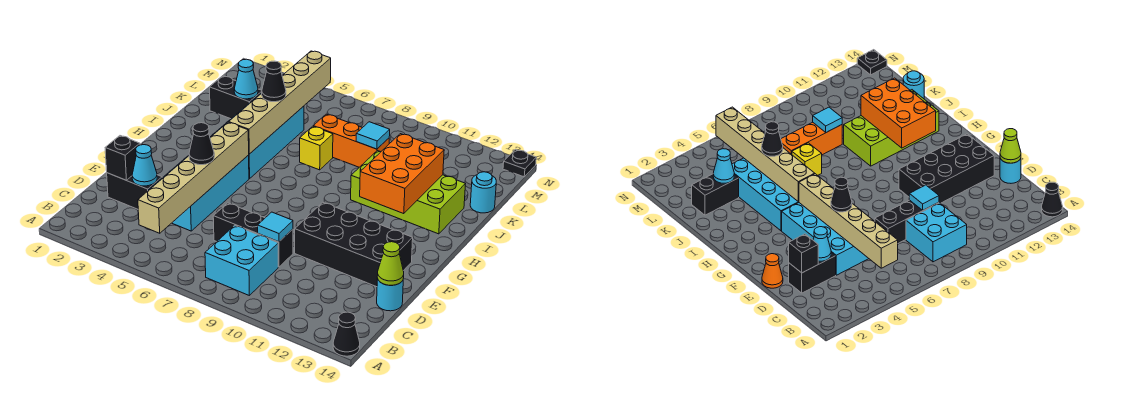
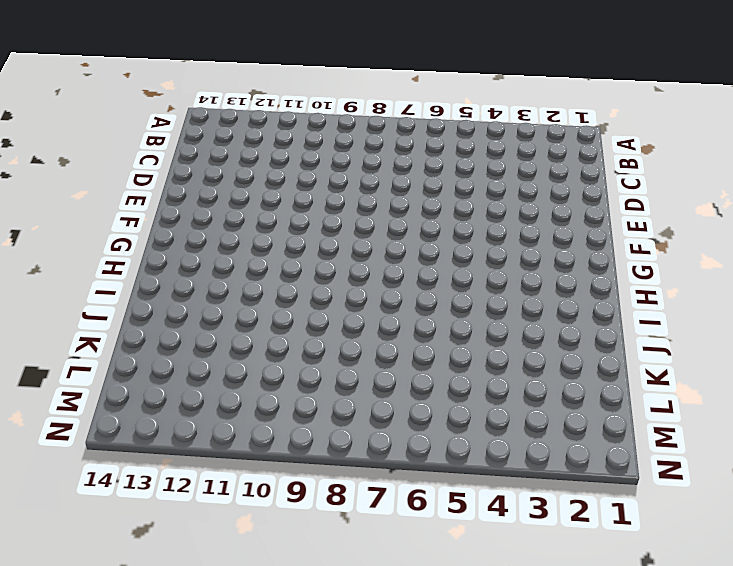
none -> black 1x1 cone [333,312,360,356]
none -> cyan 2x2 brick [205,225,278,295]
none -> black 1x2 brick [107,173,162,209]

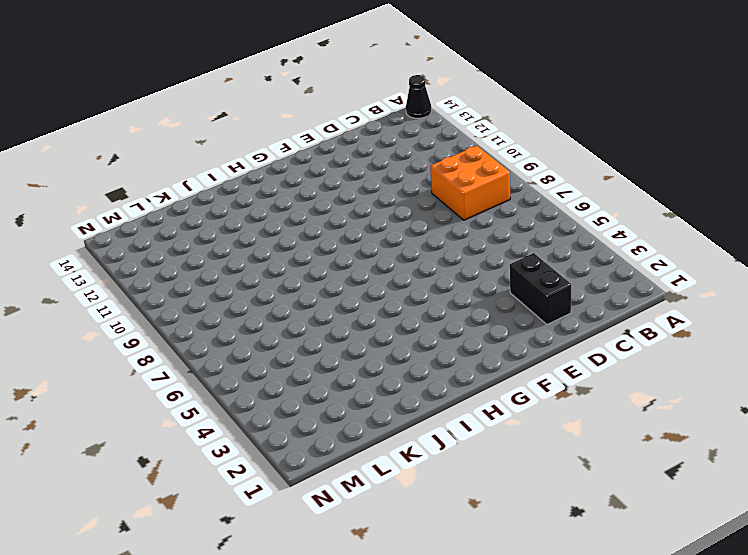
orange 2x2 brick [430,146,510,220] -> cyan 2x2 brick [205,225,278,295]
none -> cyan 2x4 brick [149,155,249,231]
none -> black 1x3 brick [213,203,293,267]
none -> cyan 1x1 round brick [377,278,403,311]

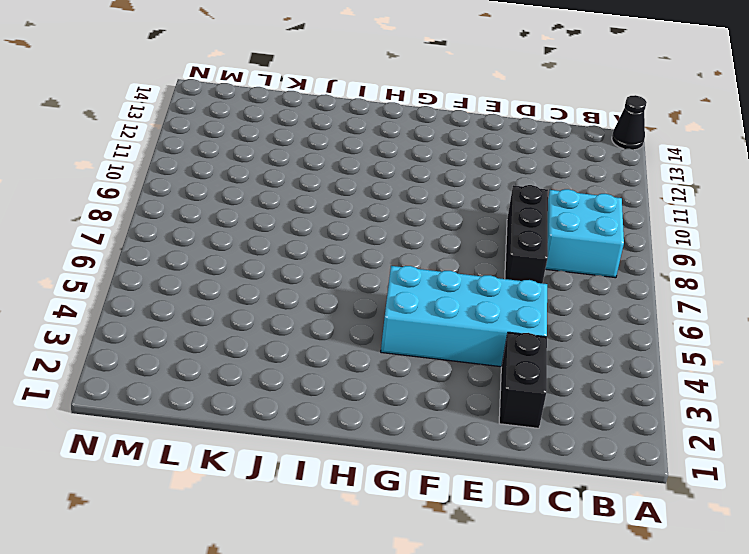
none -> cyan 1x1 round brick [377,278,403,311]
none -> orange 1x1 cone [762,254,783,288]
none -> black 2x4 brick [295,202,413,287]

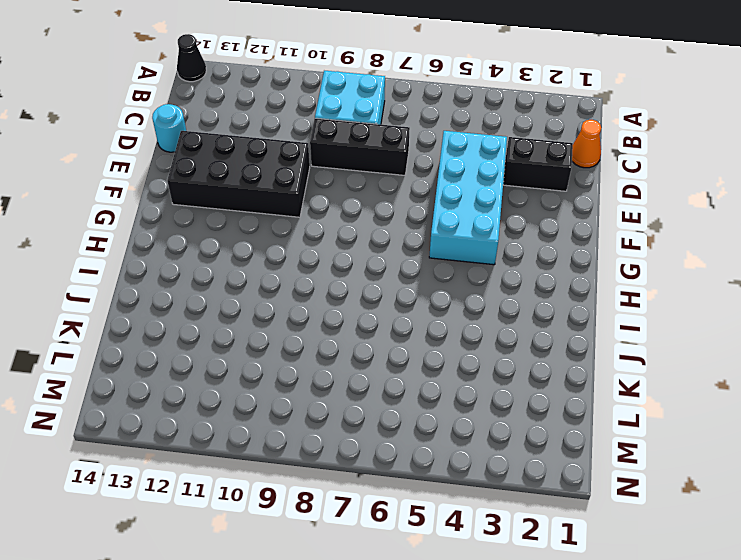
orange 1x1 cone [572,120,601,168] -> orange 1x1 cone moved to [762,254,783,288]
none -> cyan 2x4 brick [212,94,304,179]
none -> lime 2x4 brick [351,151,465,234]
none -> yellow 1x1 brick [300,126,333,170]

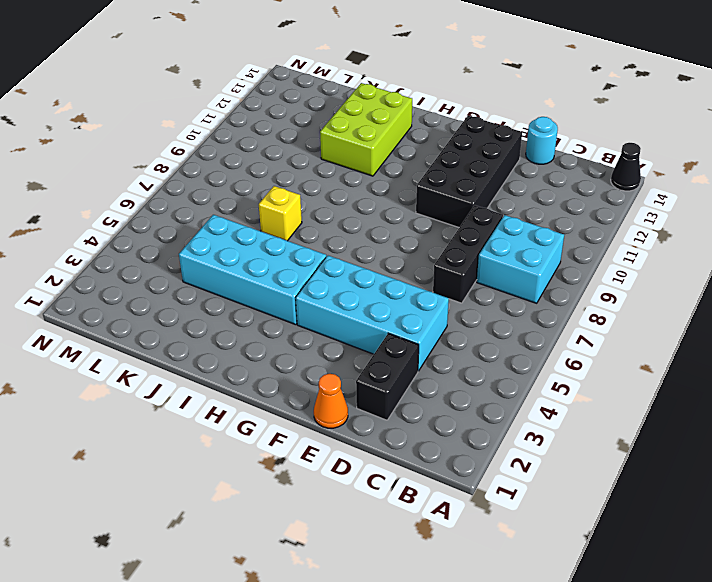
lime 2x3 brick [320,83,412,176] -> lime 2x4 brick [351,151,465,234]
none -> black 1x2 brick [210,76,262,119]
none -> orange 1x3 brick [313,114,389,167]
none -> cyan 1x1 round brick [470,172,496,213]

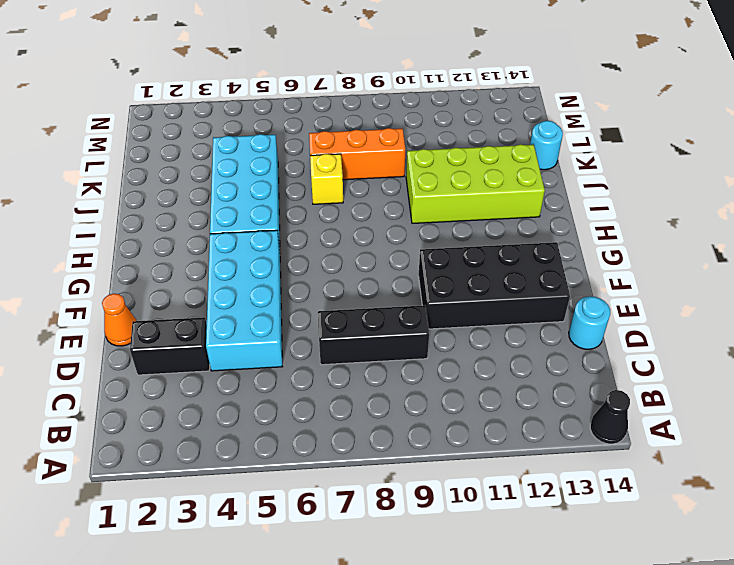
none -> cyan 2x2 brick [205,225,278,295]
none -> black 1x2 brick [210,76,262,119]
none -> black 1x1 plate [503,150,536,177]

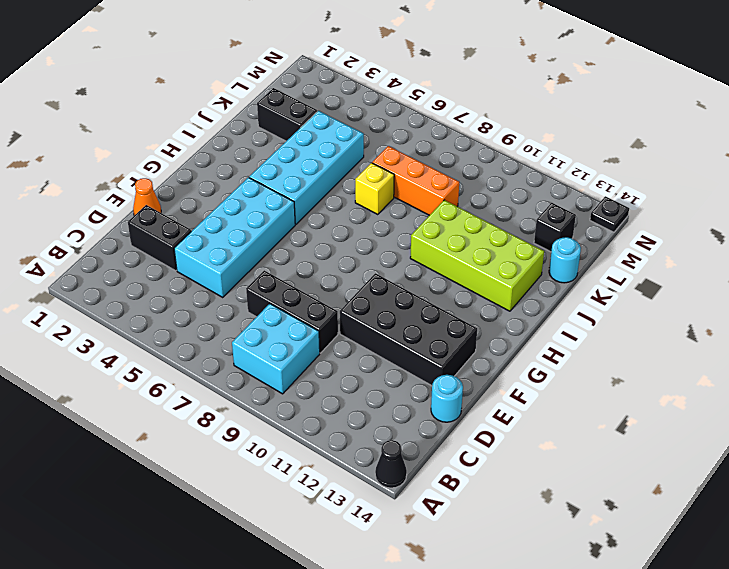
black 1x1 brick [534,203,576,252] -> black 1x1 brick moved to [105,136,140,180]
none -> tan 1x6 brick [138,122,249,233]
none -> cyan 1x1 cone [132,145,157,186]
none -> cyan 1x1 tile [258,212,293,242]

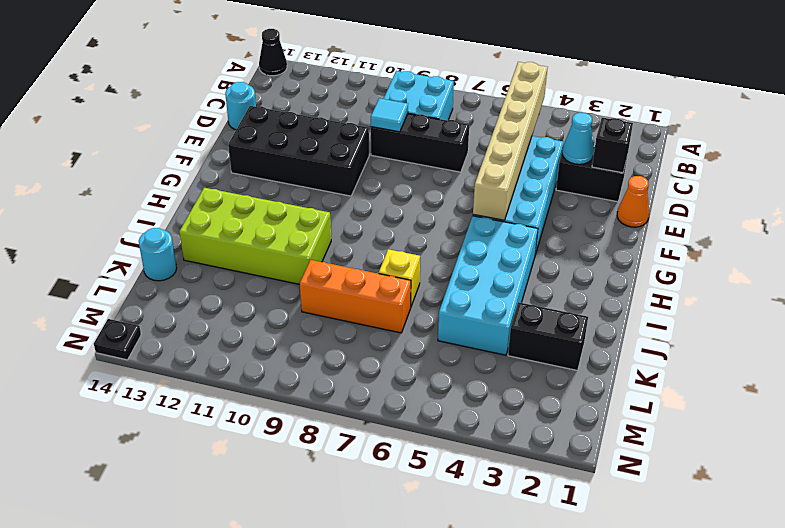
none -> lime 1x1 cone [377,242,404,285]
none -> tan 1x6 brick [229,51,331,154]
none -> orange 2x3 brick [360,134,444,214]

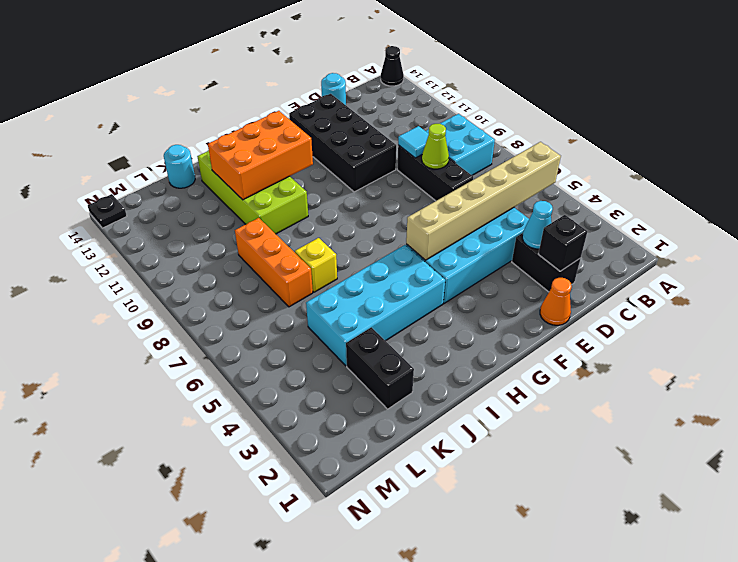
lime 1x1 cone [422,124,449,169] -> lime 1x1 cone moved to [377,242,404,285]
none -> tan 1x6 brick [229,51,331,154]
none -> cyan 1x1 cone [234,59,258,99]
none -> cyan 1x1 tile [356,122,390,149]

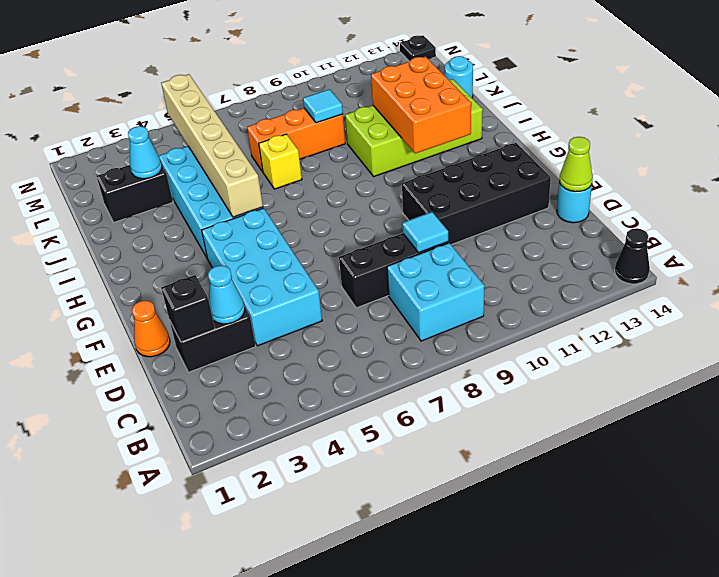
none -> tan 1x6 brick [138,122,249,233]
none -> black 1x1 cone [189,123,214,165]
none -> black 1x1 cone [262,61,286,102]

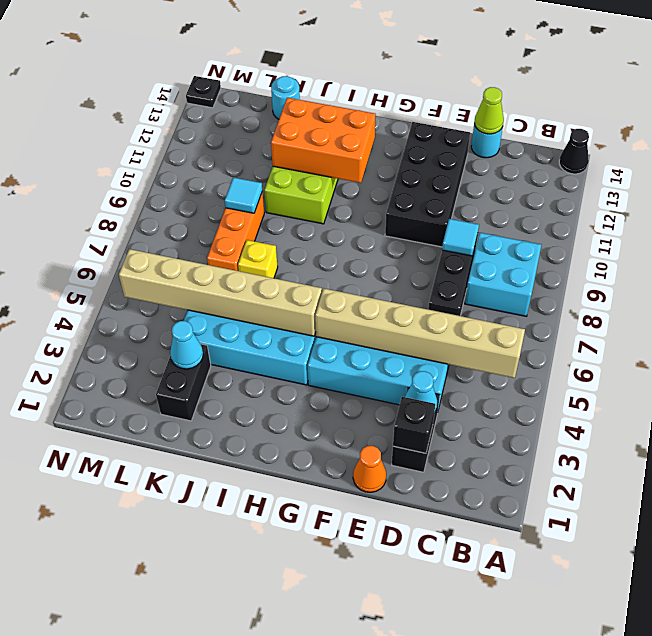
none -> black 1x1 cone [189,123,214,165]
none -> black 1x1 cone [262,61,286,102]

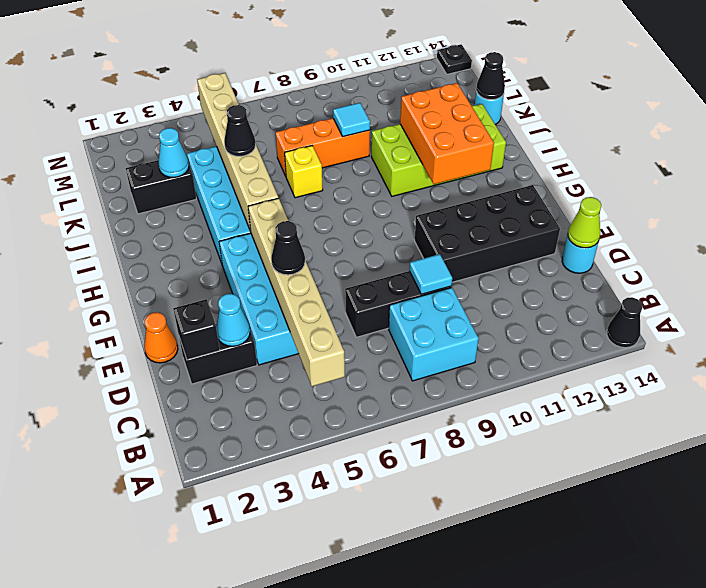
black 1x1 cone [476,52,505,100] -> none

